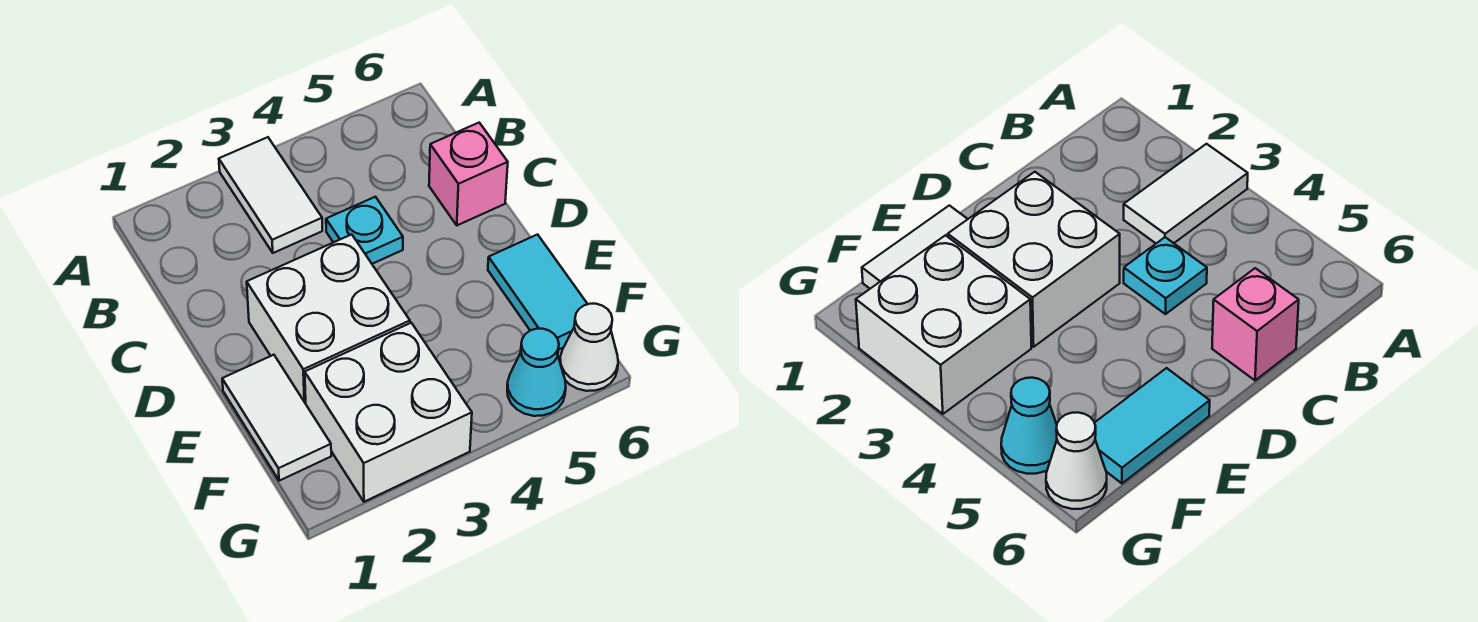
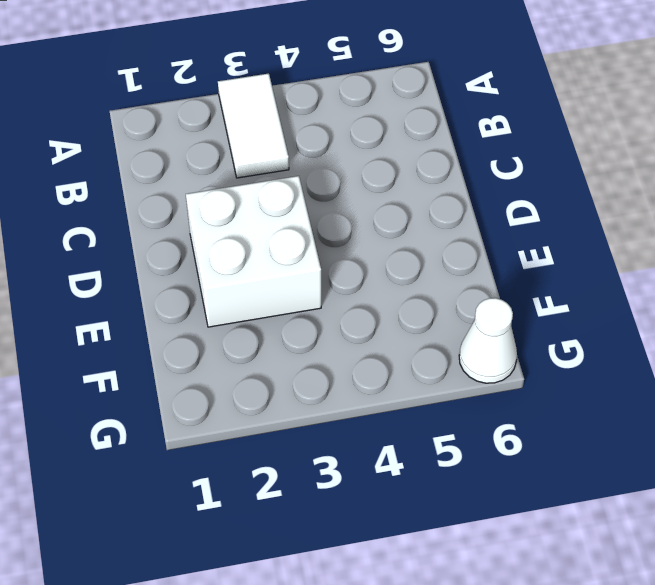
none -> cyan 1x1 plate [326,197,403,264]
none -> pink 1x1 brick [429,123,508,225]

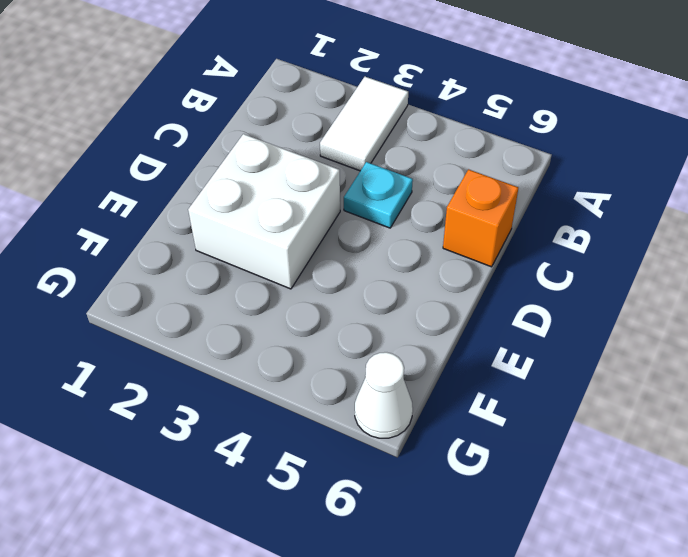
orange 1x1 brick [443,169,518,267] -> pink 1x1 brick [429,123,508,225]
none -> white 1x2 tile [222,355,331,481]
none -> cyan 1x2 tile [488,235,587,349]

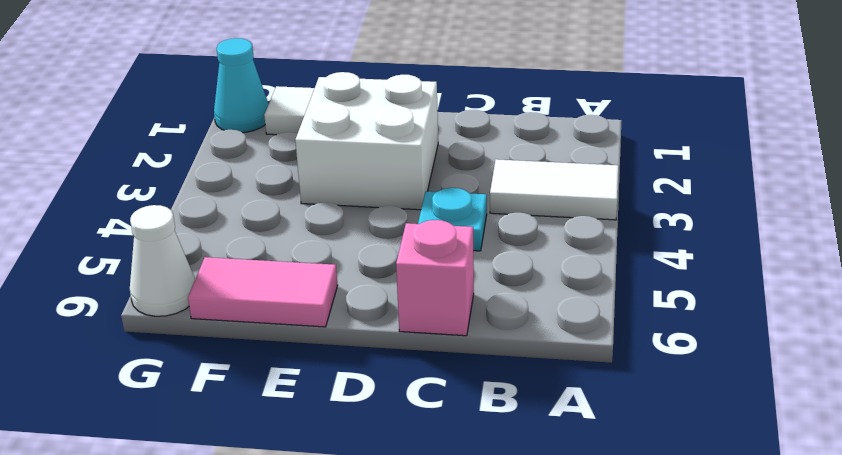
pink 1x2 tile [188,257,338,327] -> cyan 1x2 tile [488,235,587,349]
cyan 1x1 cone [214,38,269,133] -> cyan 1x1 cone moved to [507,329,566,416]
none -> white 2x2 brick [305,323,472,502]

